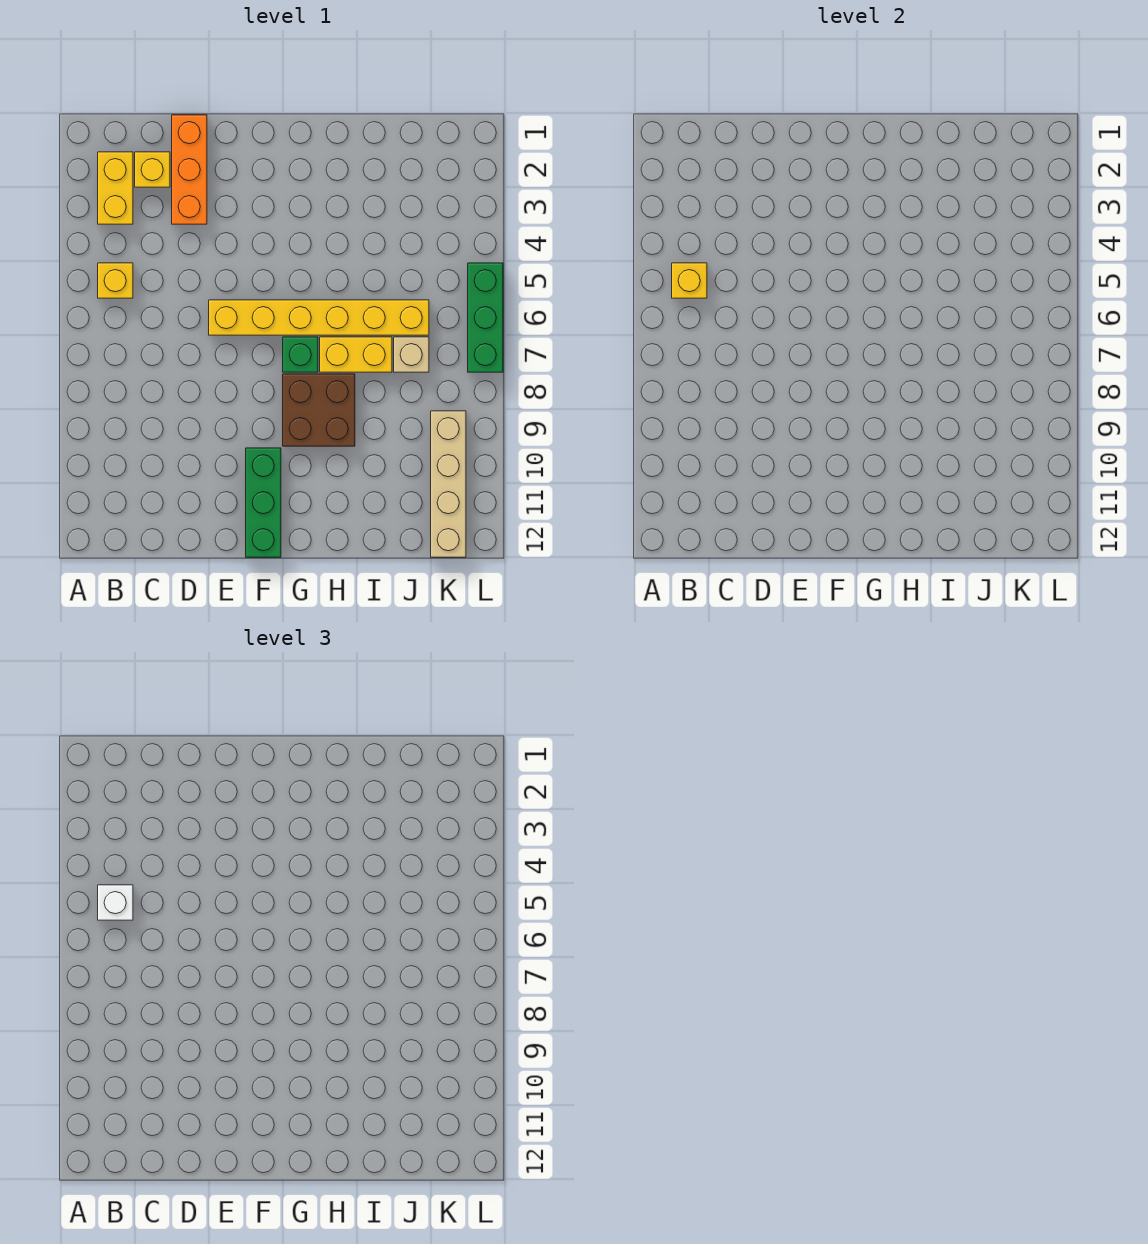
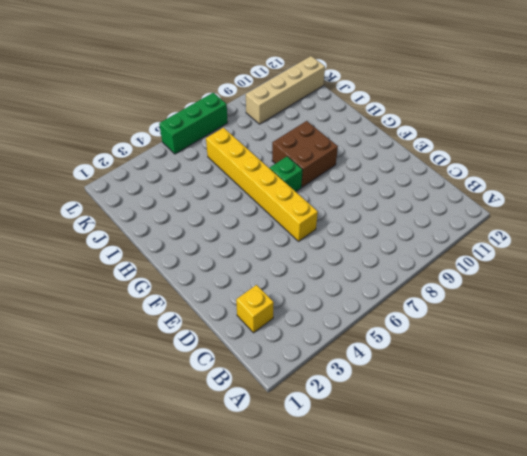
none -> yellow 1x2 brick [98,152,133,224]
none -> yellow 1x1 brick [98,263,133,298]
none -> orange 1x3 brick [172,115,207,224]

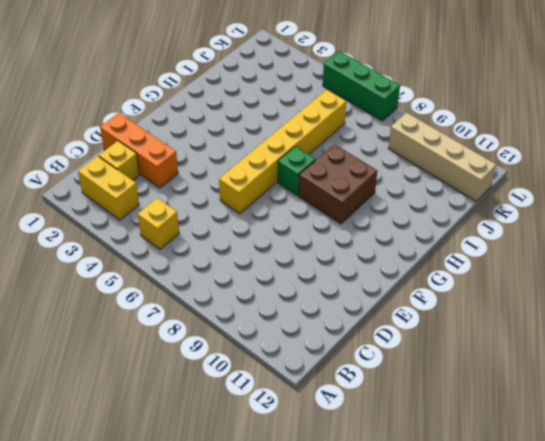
none -> green 1x3 brick [246,448,281,557]
none -> yellow 1x2 brick [320,337,392,372]
none -> tan 1x1 brick [394,337,429,372]

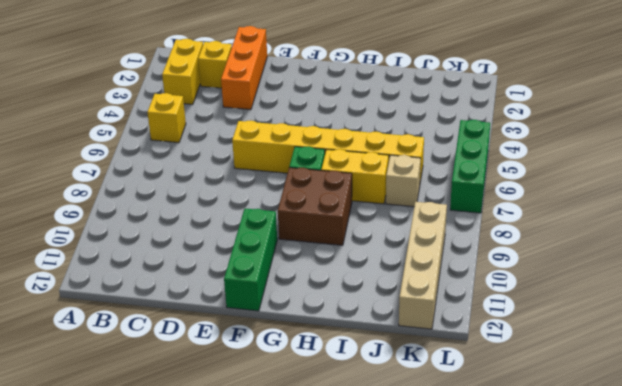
none -> yellow 1x1 brick [672,263,707,298]
none -> white 1x1 brick [98,885,133,920]

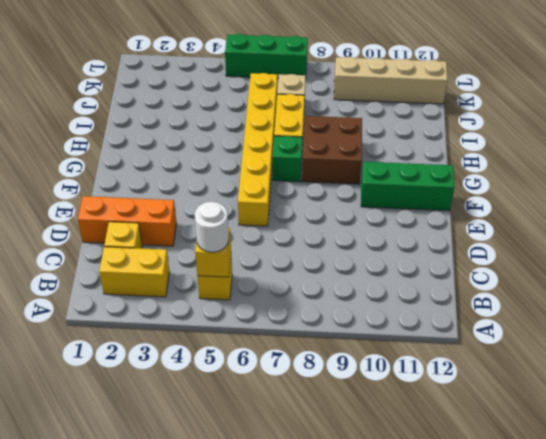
white 1x1 round brick [195,202,229,252] -> white 1x1 brick [98,885,133,920]

